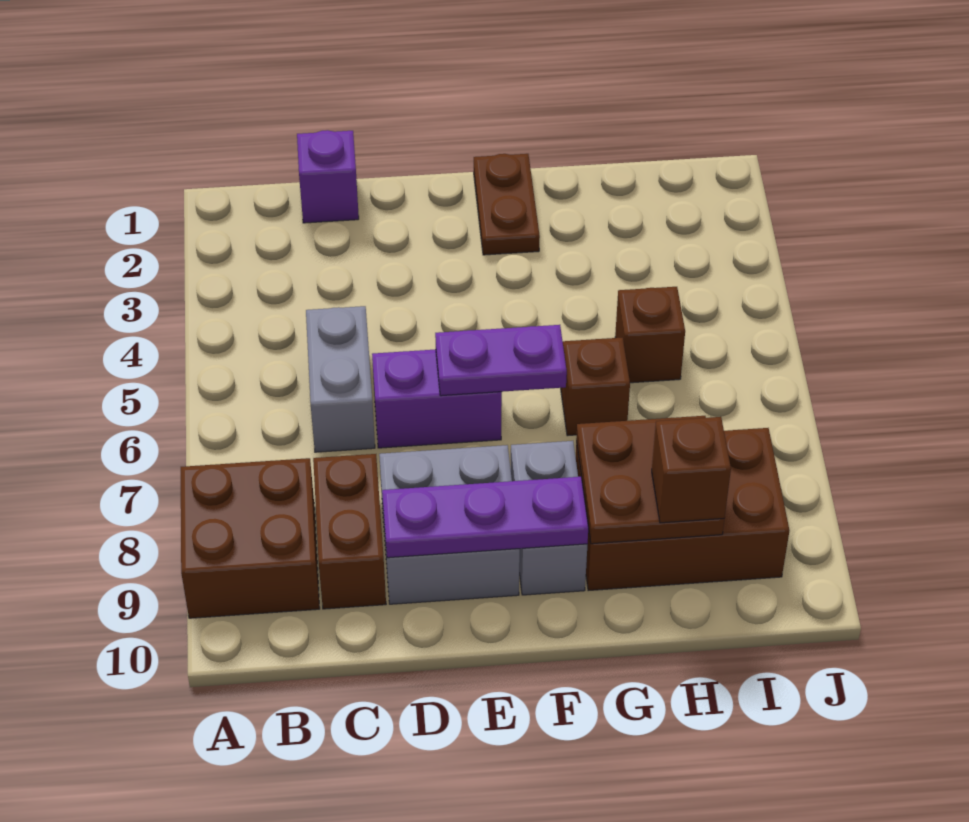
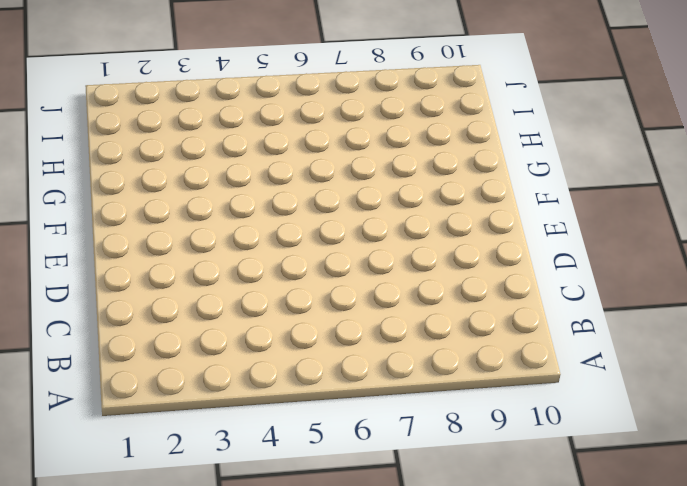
none -> brown 2x2 brick [181,458,320,618]
none -> purple 1x1 brick [297,130,359,223]
none -> grey 1x2 brick [306,306,375,452]

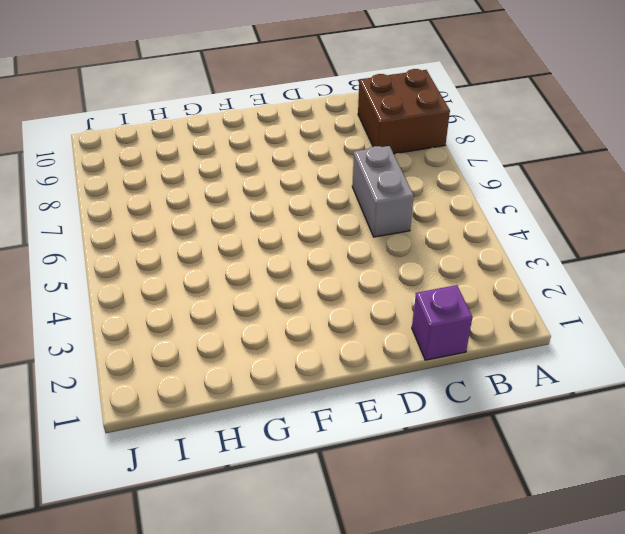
none -> brown 1x2 brick [313,454,386,609]
none -> purple 1x2 brick [372,349,502,448]
none -> grey 2x2 brick [379,445,520,604]

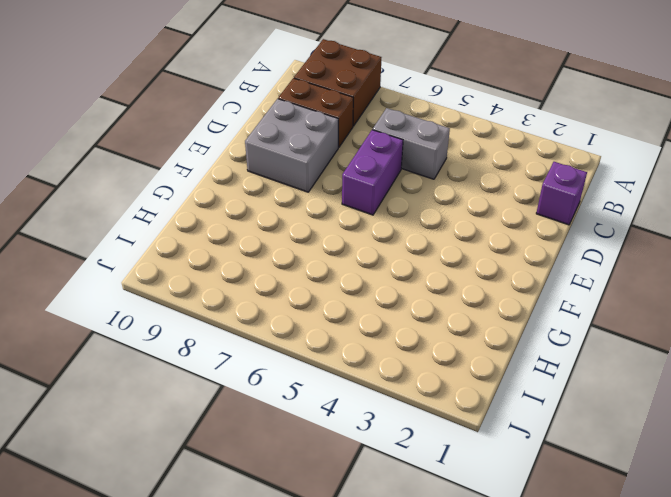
none -> brown 1x2 plate [474,154,540,255]
none -> grey 1x2 brick [511,441,587,595]
none -> brown 1x1 brick [561,338,630,436]

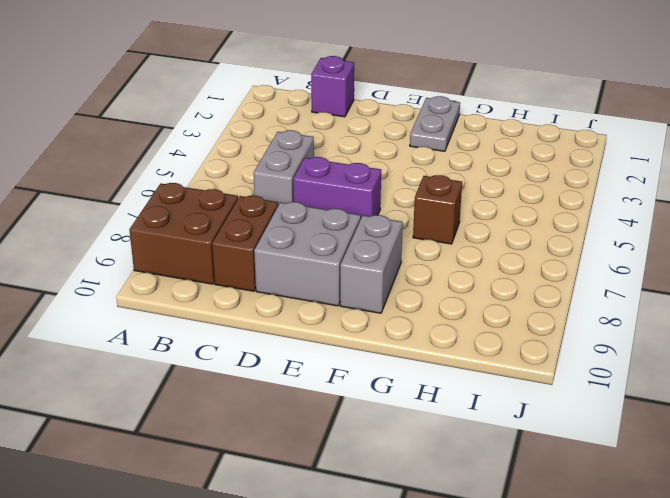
grey 1x2 plate [410,96,460,151] -> brown 1x2 plate [474,154,540,255]
none -> brown 2x3 brick [576,428,789,591]
none -> brown 1x1 brick [615,287,685,383]
none -> purple 1x3 plate [382,477,588,558]

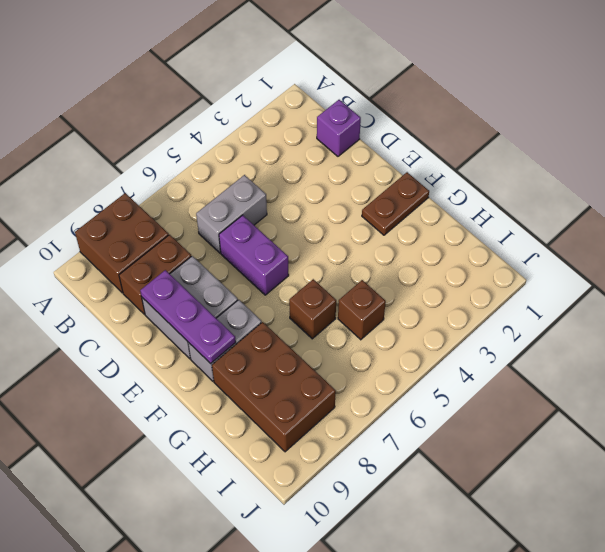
none -> purple 1x2 plate [435,325,567,396]
none -> brown 2x2 plate [576,416,724,544]
none -> brown 1x1 brick [652,417,731,523]

